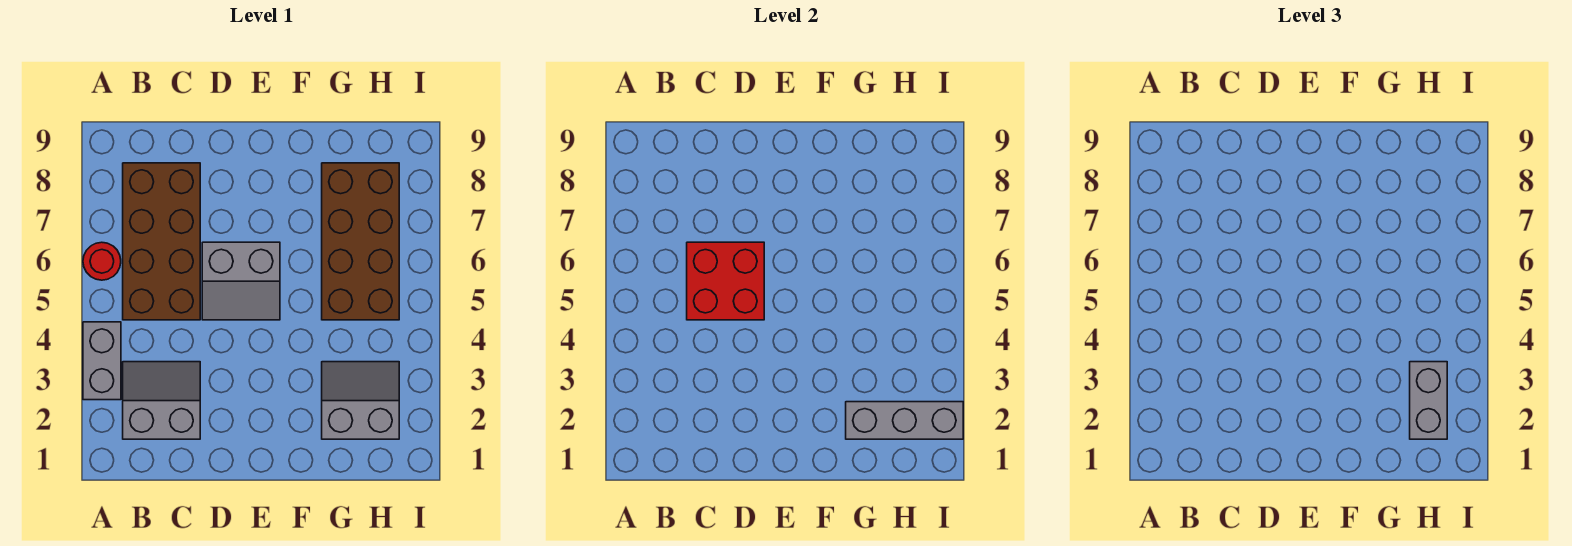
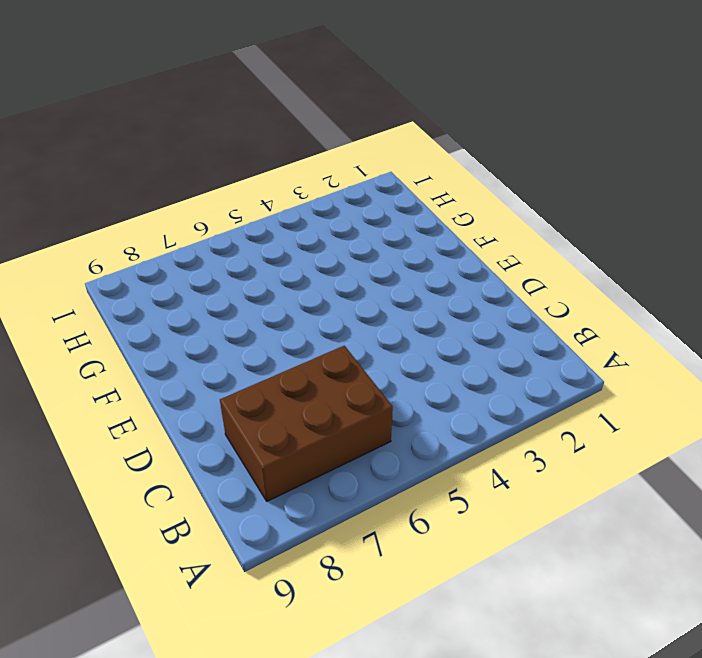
brown 2x3 brick [220,346,393,501] -> brown 2x4 brick [123,163,200,320]
none -> grey 1x2 brick [83,322,121,400]
none -> red 1x1 round brick [83,242,121,280]

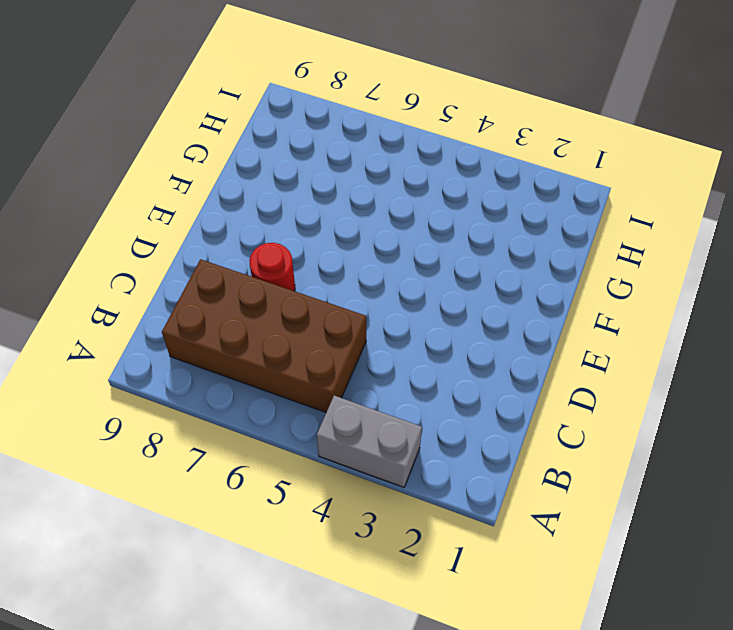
red 1x1 round brick [249,243,295,291] -> red 1x1 round brick moved to [83,242,121,280]
none -> grey 2x2 slope [123,362,200,439]
none -> grey 2x2 slope [202,242,280,320]

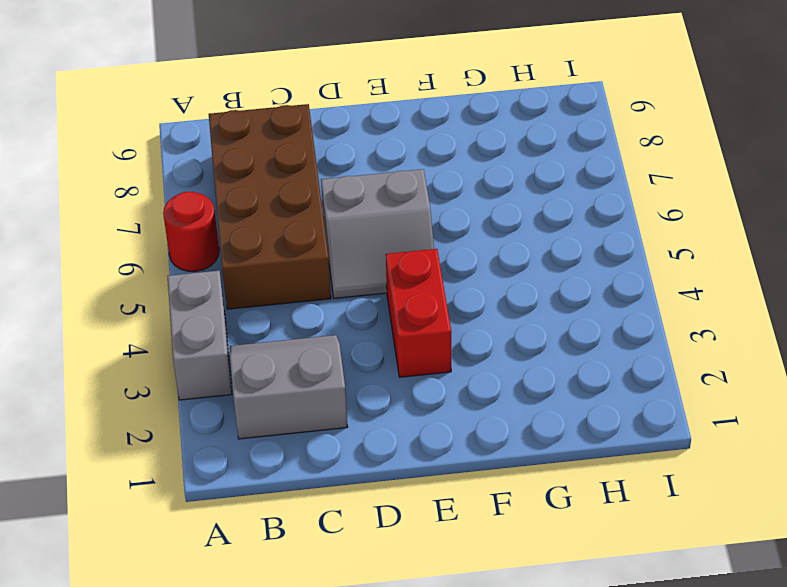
red 1x2 brick [386,249,451,377] -> none
none -> grey 2x2 slope [322,362,399,439]
none -> brown 2x4 brick [322,163,399,320]

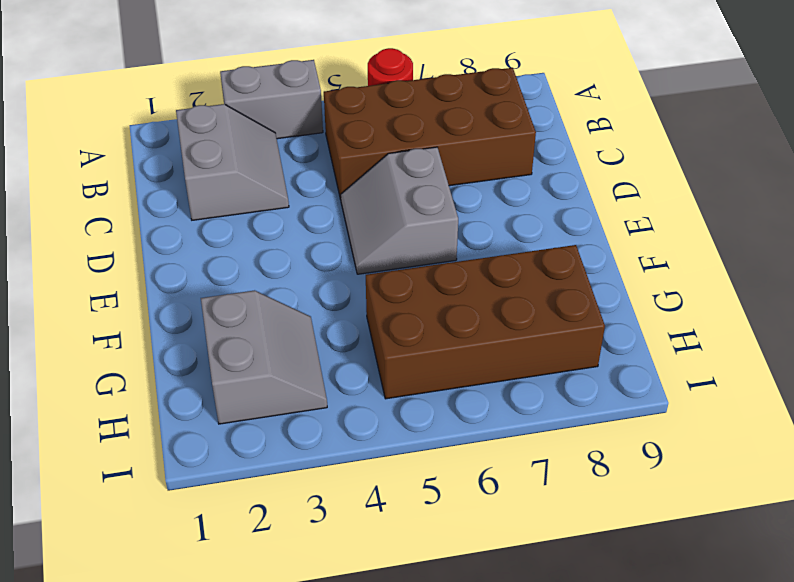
none -> red 2x2 brick [687,242,764,320]
none -> grey 1x3 brick [846,402,963,439]

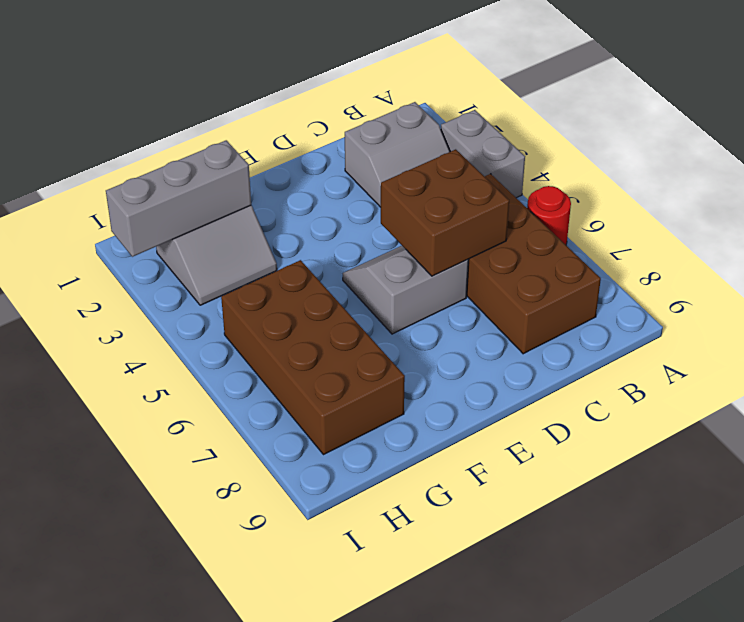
brown 2x2 brick [381,149,509,276] -> red 2x2 brick [687,242,764,320]
none -> grey 1x2 brick [1410,362,1447,439]

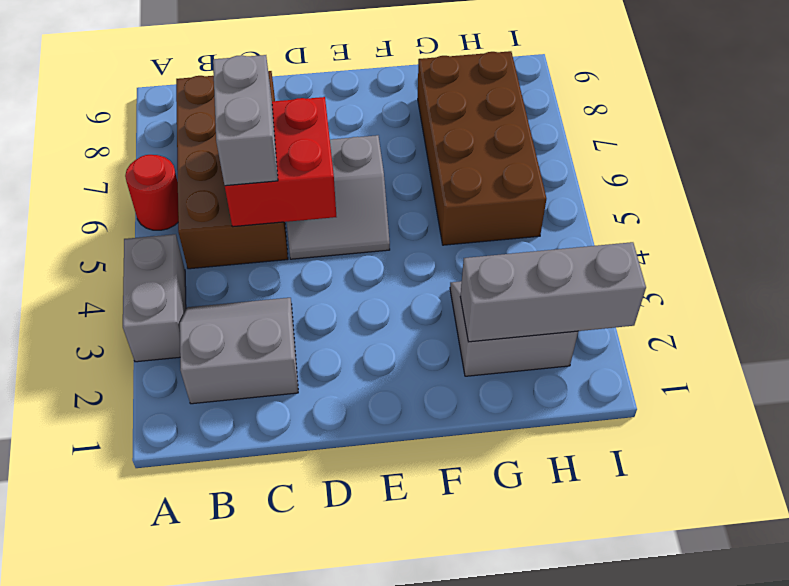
grey 1x2 brick [213,55,278,186] -> grey 1x2 brick moved to [1410,362,1447,439]

